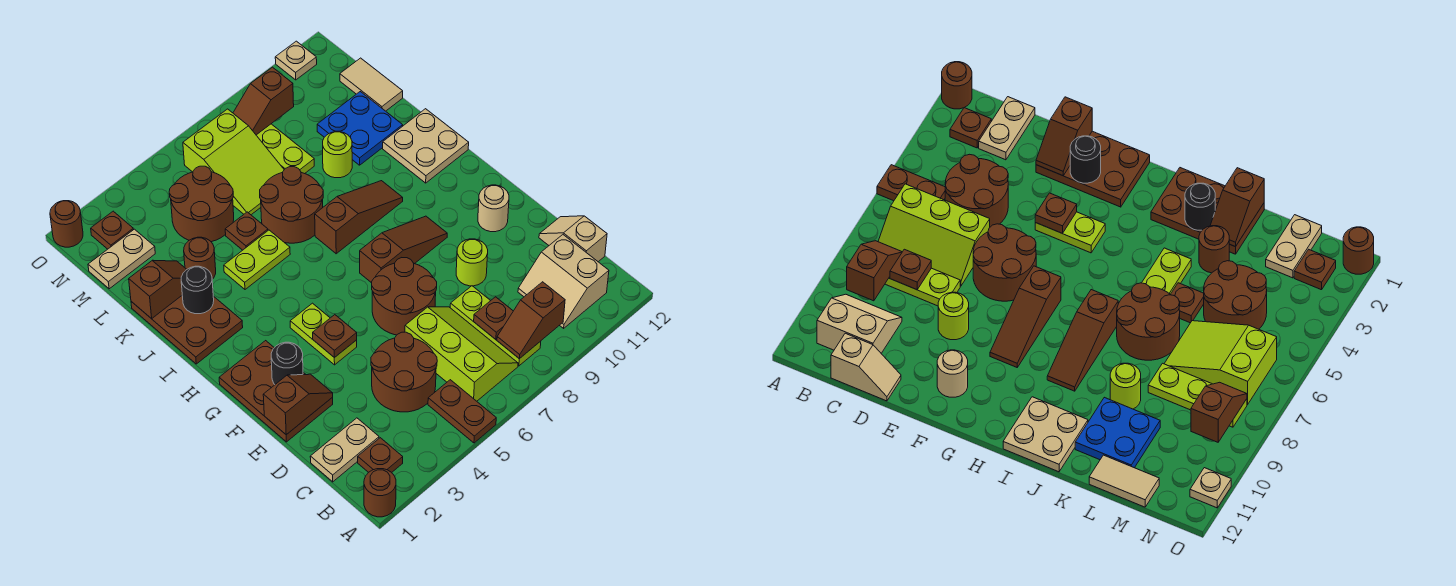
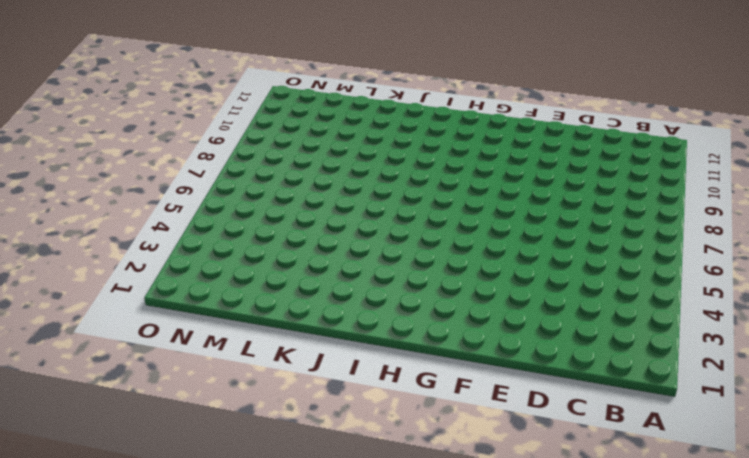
none -> brown 1x1 round brick [364,469,396,517]
none -> brown 1x2 plate [428,380,496,443]
none -> brown 1x1 plate [358,438,403,472]
none -> lime 2x3 slope [405,307,518,401]

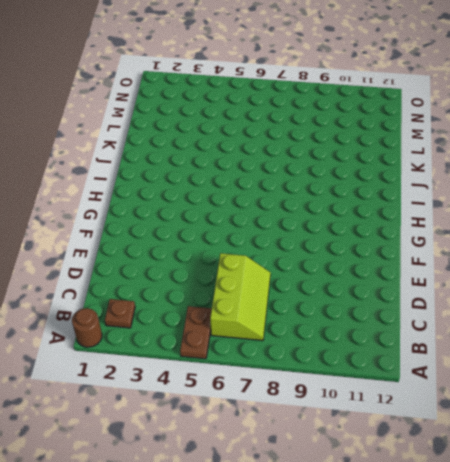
none -> lime 1x3 plate [450,286,541,366]
none -> tan 2x2 slope [518,235,609,328]
none -> tan 1x2 plate [310,418,379,482]
none -> brown 2x2 round brick [371,332,437,412]

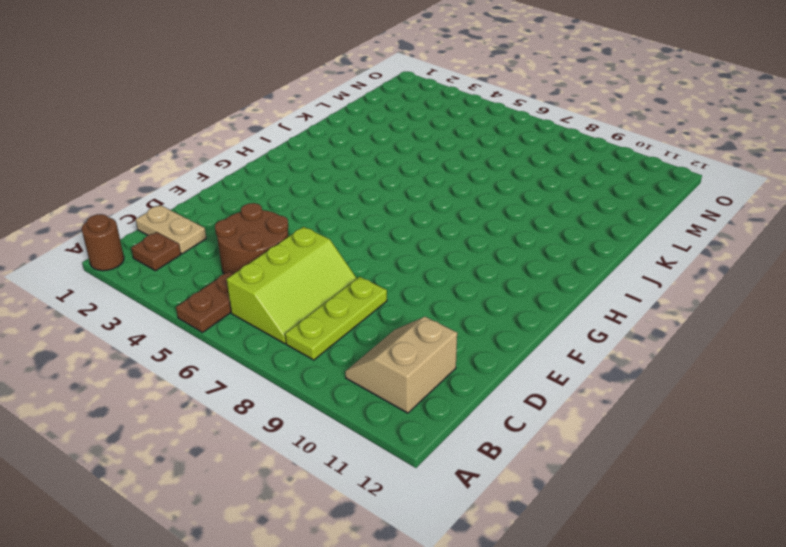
none -> tan 1x2 slope [539,216,607,262]
none -> brown 2x3 plate [219,341,333,442]
none -> brown 2x2 round brick [372,258,437,335]
none -> lime 1x1 round brick [456,239,488,286]

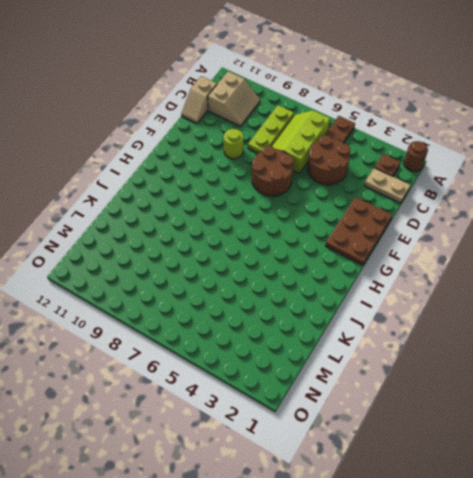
none -> lime 1x2 plate [290,303,357,365]
none -> tan 1x1 round brick [478,185,509,232]
none -> brown 1x3 slope [360,216,447,283]
none -> brown 2x3 plate [131,296,243,364]

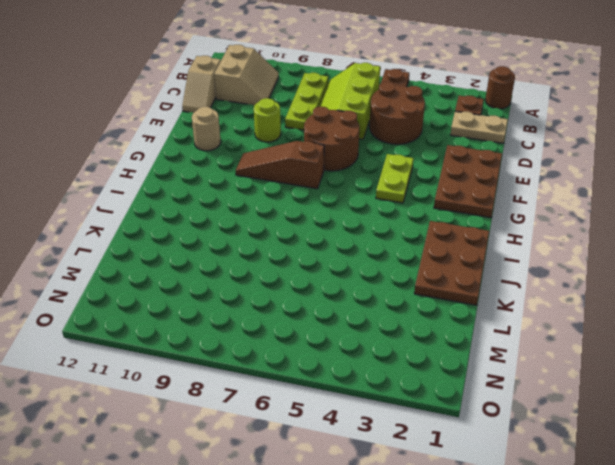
none -> brown 1x3 slope [315,181,403,254]
none -> tan 2x2 plate [383,109,469,183]
none -> lime 1x2 plate [224,230,290,289]
none -> brown 2x2 round brick [260,167,323,243]

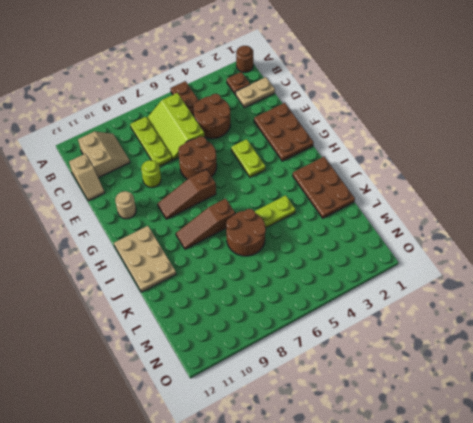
tan 2x3 plate [114,226,176,292] -> tan 2x2 plate [383,109,469,183]
none -> brown 1x1 round brick [184,237,216,279]
none -> brown 1x1 plate [225,212,268,250]
none -> lime 1x1 round brick [323,132,352,178]
none -> blue 2x2 plate [317,92,403,165]

